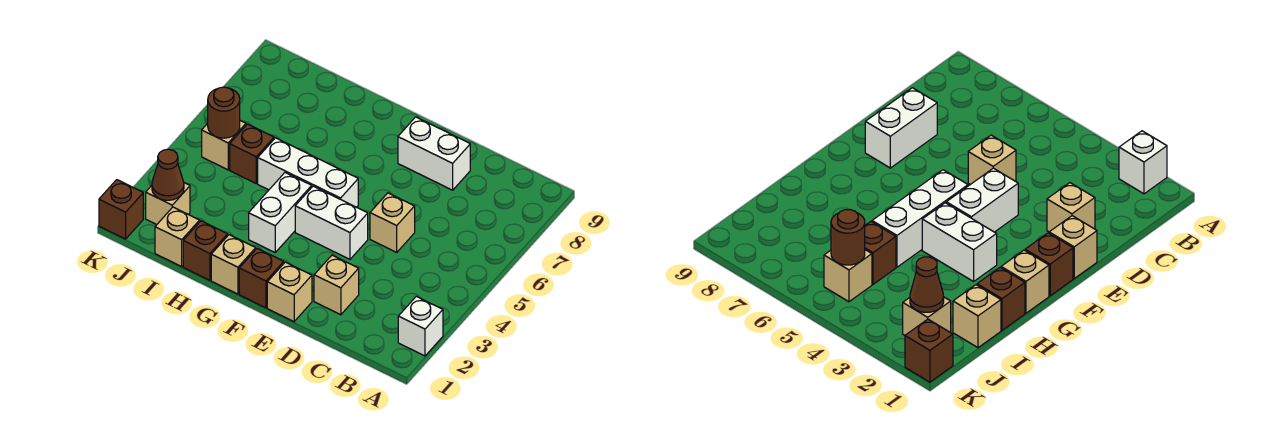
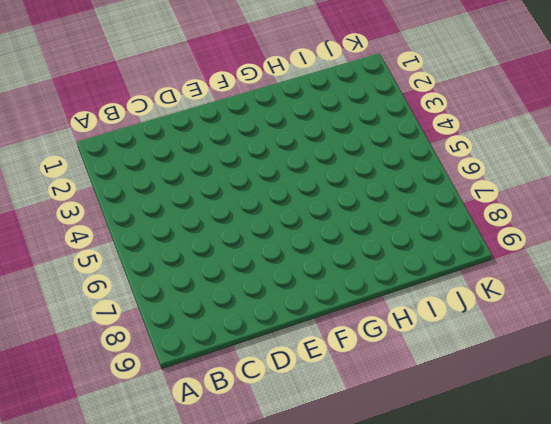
none -> white 1x1 brick [398,296,443,356]
none -> tan 1x1 brick [314,255,359,315]
none -> tan 1x1 brick [370,193,415,252]

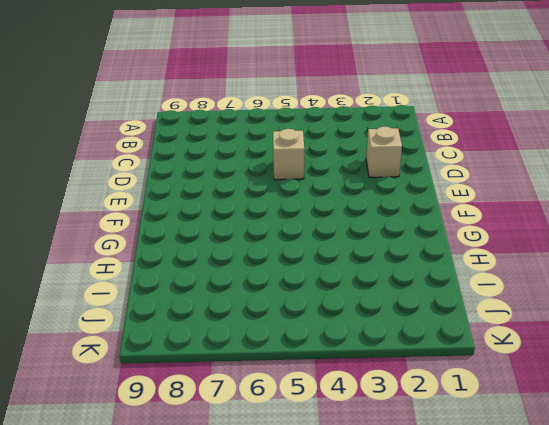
none -> white 1x1 brick [398,296,443,356]
none -> white 1x2 brick [398,117,470,190]
none -> tan 1x1 brick [267,262,312,322]

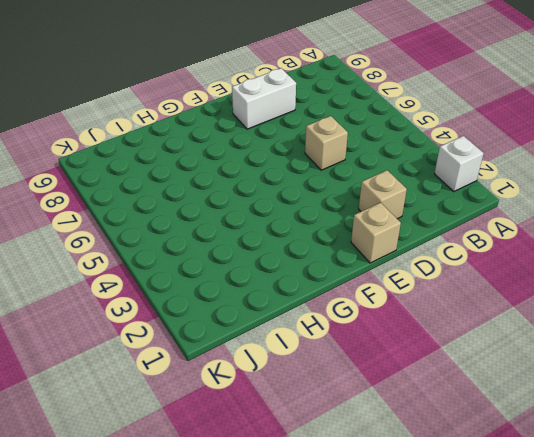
none -> white 1x2 brick [295,186,368,259]
none -> brown 1x1 brick [239,248,284,308]
none -> white 1x3 brick [258,138,358,207]

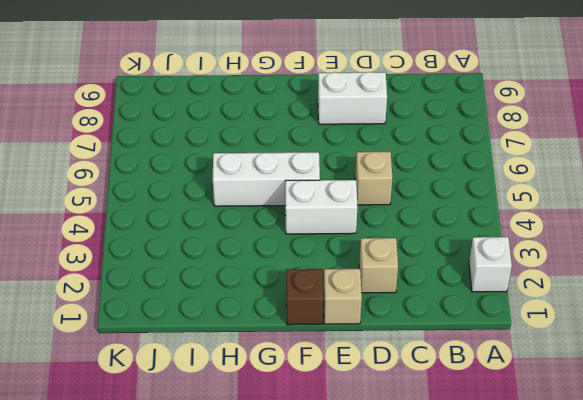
none -> tan 1x1 brick [211,235,256,294]
none -> white 1x2 brick [249,173,312,252]
none -> brown 1x1 brick [183,221,228,280]

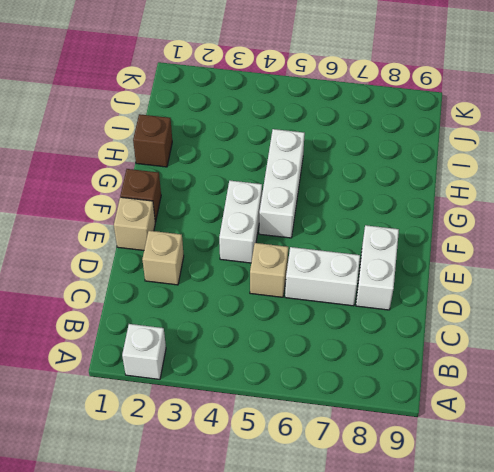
white 1x2 brick [285,247,360,306] -> white 1x2 brick moved to [249,173,312,252]
none -> tan 1x1 brick [211,235,256,294]
none -> tan 1x1 brick [155,207,200,266]
none -> brown 1x1 brick [230,124,274,183]

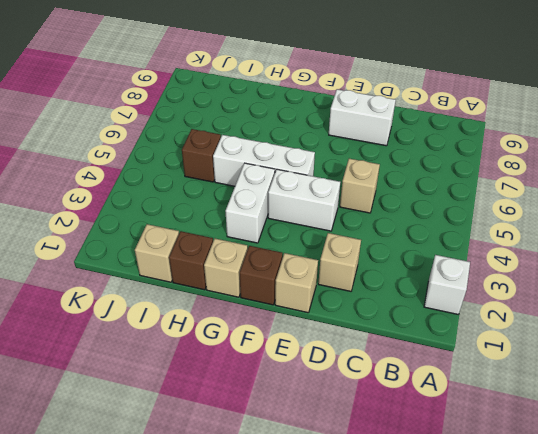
none -> tan 1x1 brick [146,183,190,225]
none -> tan 1x1 brick [202,121,246,170]
none -> brown 1x1 brick [99,180,143,239]

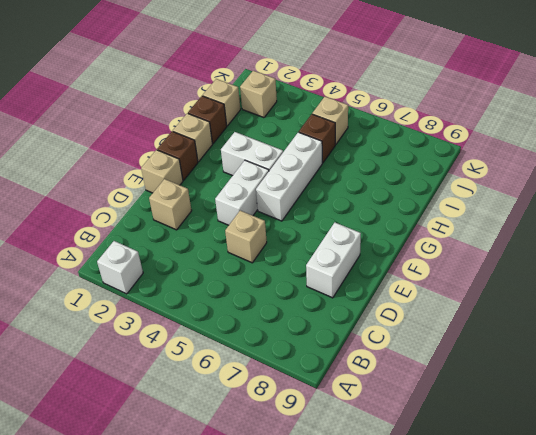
none -> brown 1x1 brick [99,180,143,239]
none -> brown 1x1 cone [152,149,184,200]
none -> brown 1x1 round brick [208,87,240,138]

